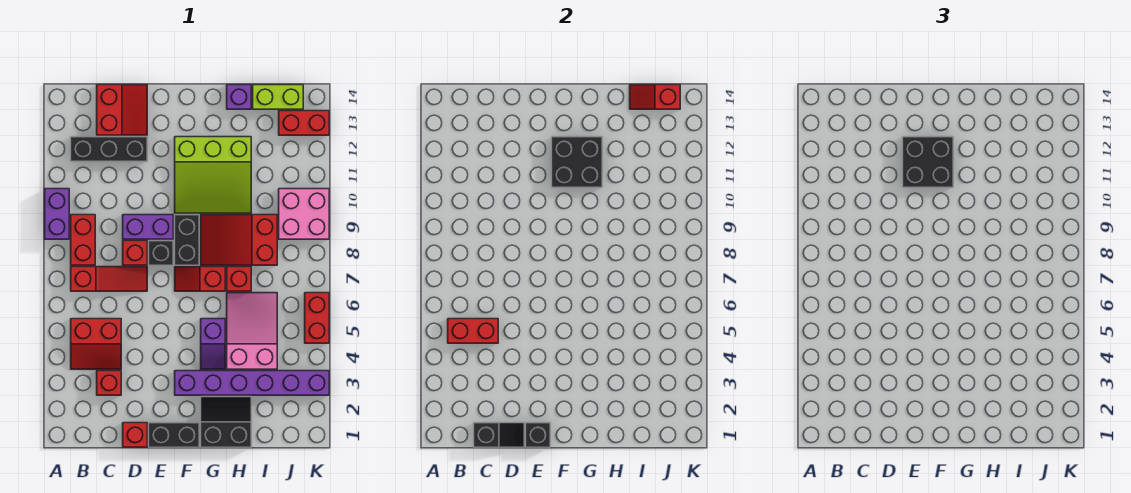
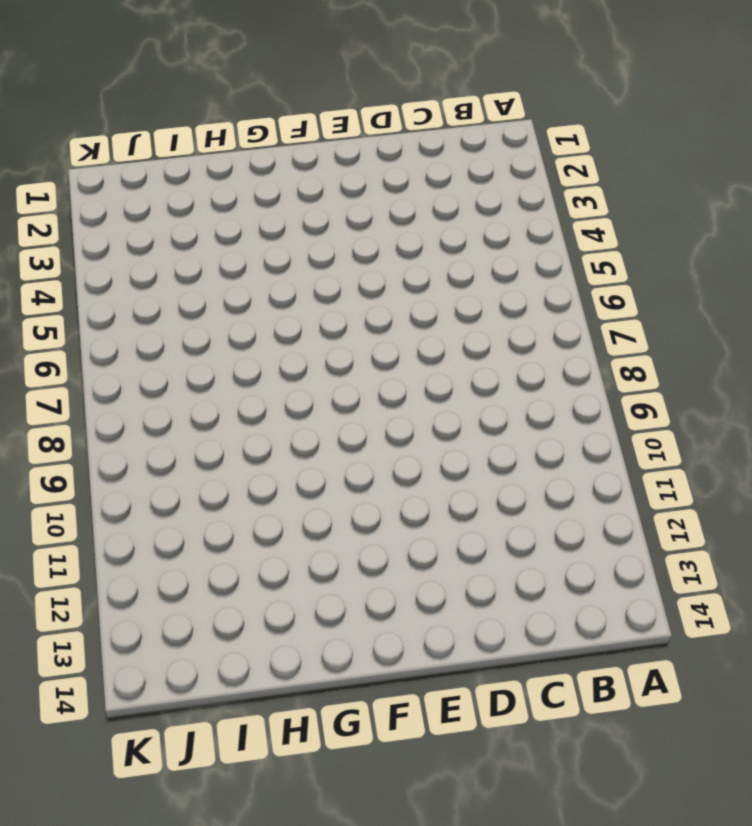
none -> purple 1x2 brick [45,189,69,239]
none -> red 2x2 slope [71,319,121,369]
none -> red 1x3 slope [71,267,147,291]
none -> red 1x2 brick [71,215,95,265]

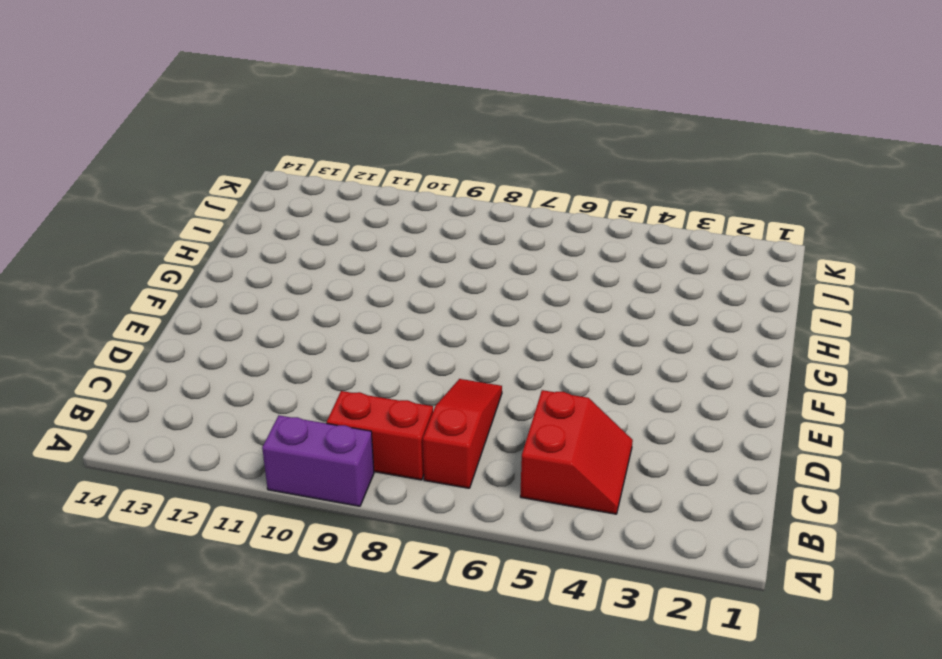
none -> black 1x3 brick [71,137,147,161]
none -> red 1x1 brick [97,371,121,395]
none -> red 2x2 slope [97,85,147,135]
none -> red 1x1 brick [123,423,147,447]

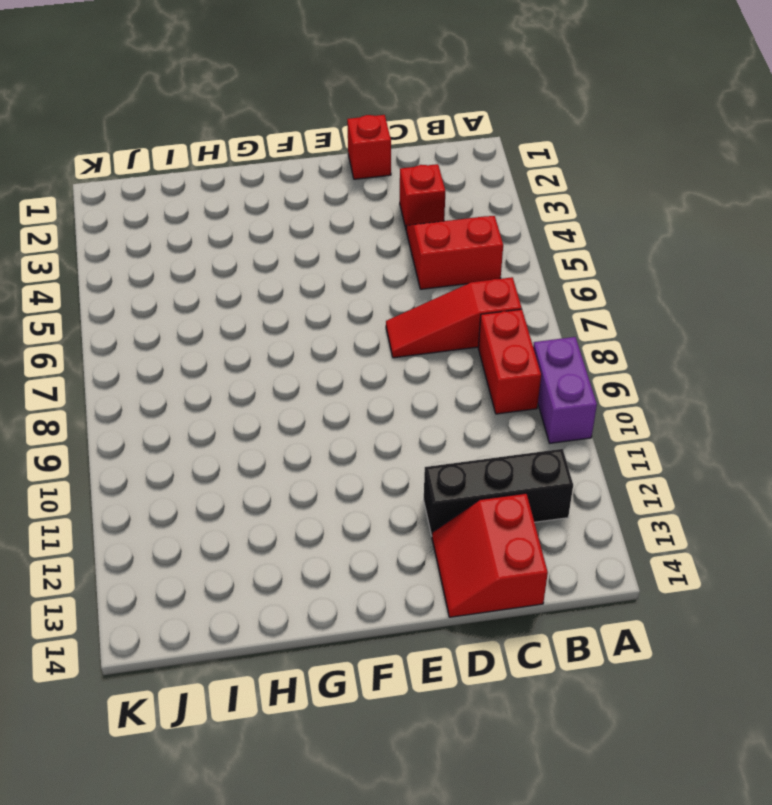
none -> red 1x1 brick [123,241,147,265]
none -> purple 1x2 brick [123,215,173,239]
none -> black 1x2 brick [149,423,199,447]
none -> black 1x1 brick [149,241,173,265]

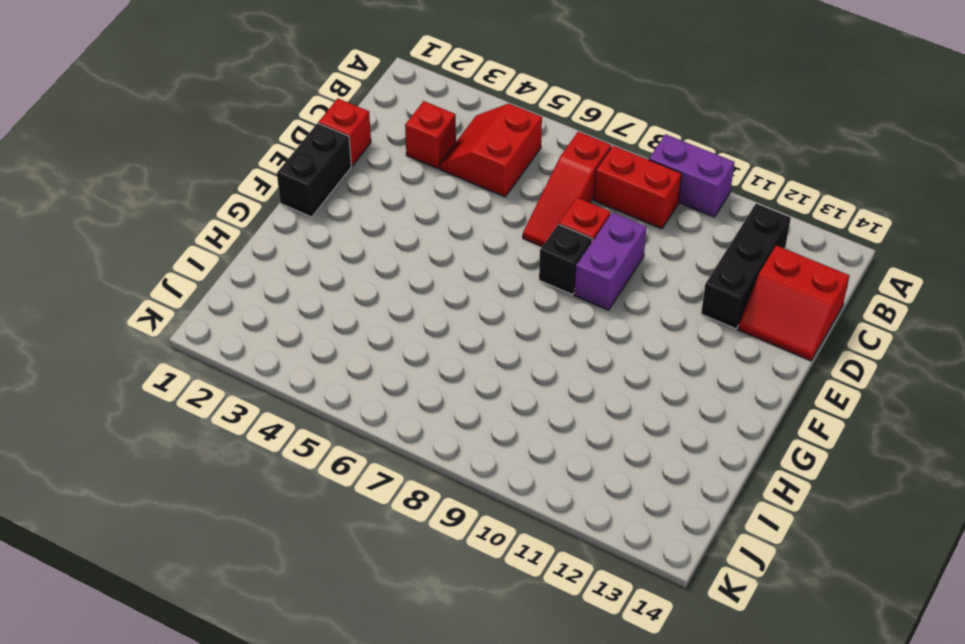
none -> purple 1x6 brick [175,371,329,395]
none -> red 1x2 slope [175,267,225,291]
none -> black 1x2 brick [175,215,199,265]
none -> lime 3x3 slope [175,137,251,213]

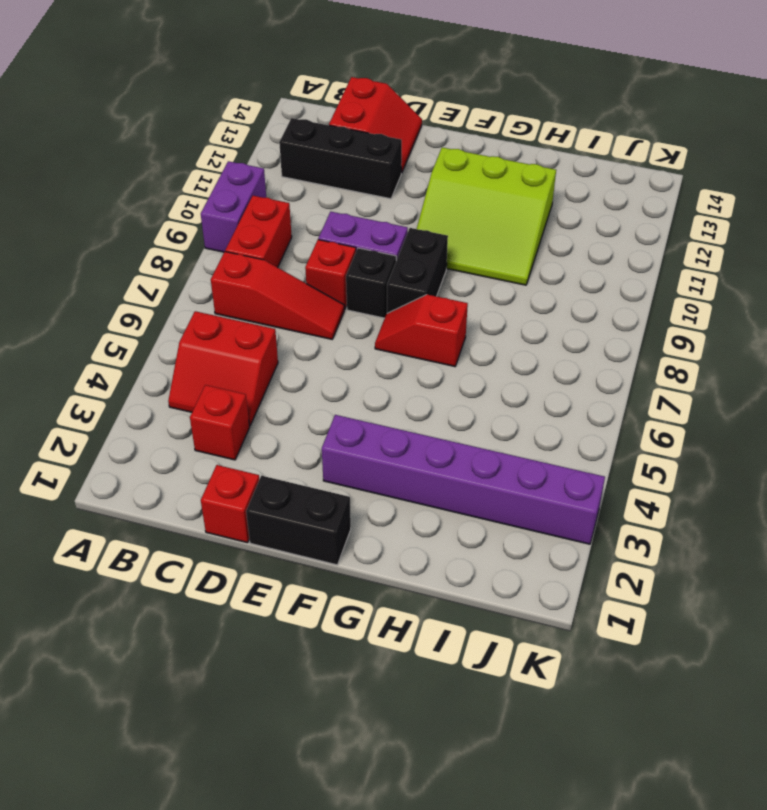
none -> black 2x2 slope [201,397,251,447]
none -> purple 1x2 slope [201,319,225,369]
none -> red 2x3 slope [201,215,277,265]
none -> pink 2x3 slope [227,293,277,369]

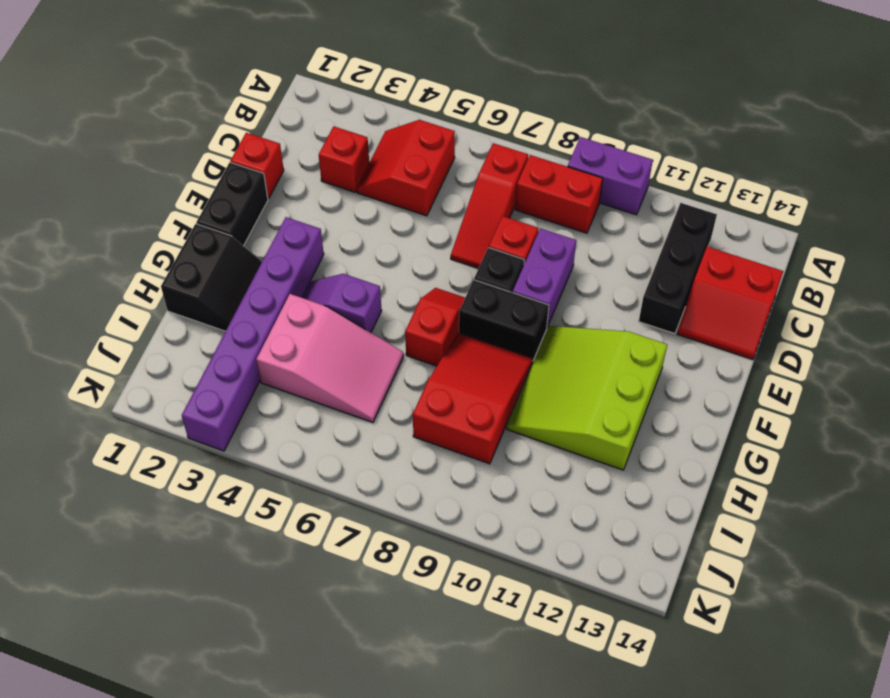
none -> red 1x1 brick [227,267,251,291]
none -> purple 1x1 brick [227,85,251,109]
none -> lime 1x2 brick [253,85,303,109]
none -> pink 2x2 brick [279,189,329,239]

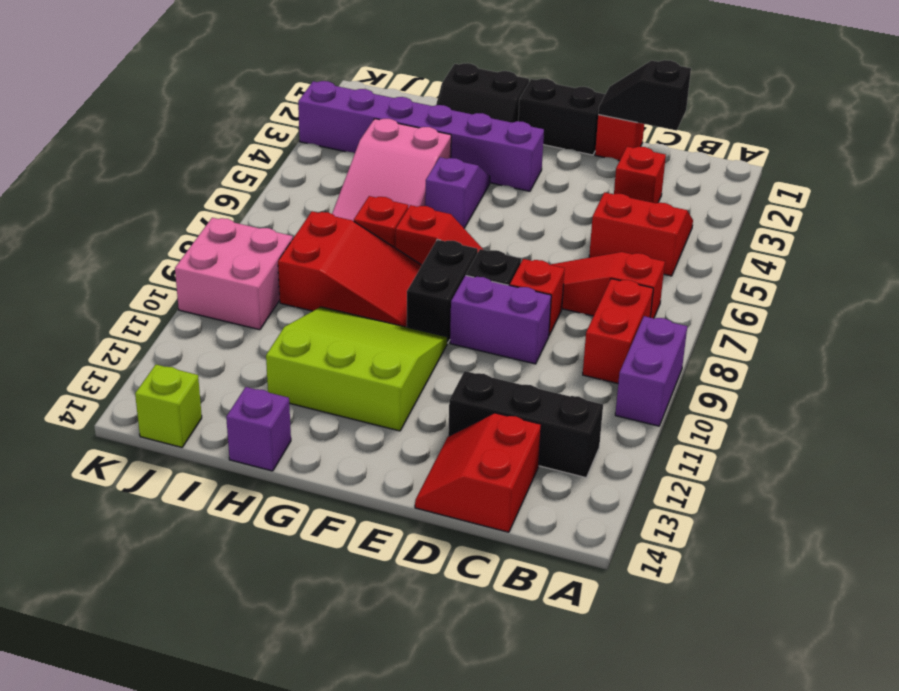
lime 1x1 brick [135,365,202,447] -> lime 1x2 brick [253,85,303,109]
none -> red 1x2 brick [279,111,329,135]
none -> red 1x2 brick [305,293,329,343]
none -> red 1x2 brick [448,319,498,343]
none -> black 1x1 brick [526,423,550,447]

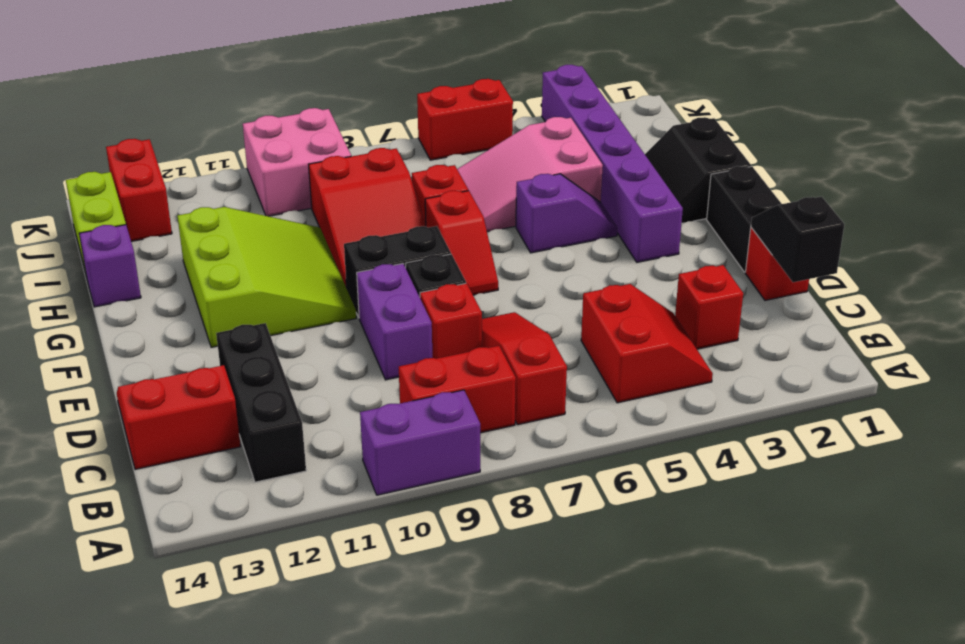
none -> red 1x2 brick [448,319,498,343]
none -> black 1x1 brick [526,423,550,447]
none -> black 2x2 brick [552,137,602,187]
none -> red 1x2 slope [630,85,680,109]

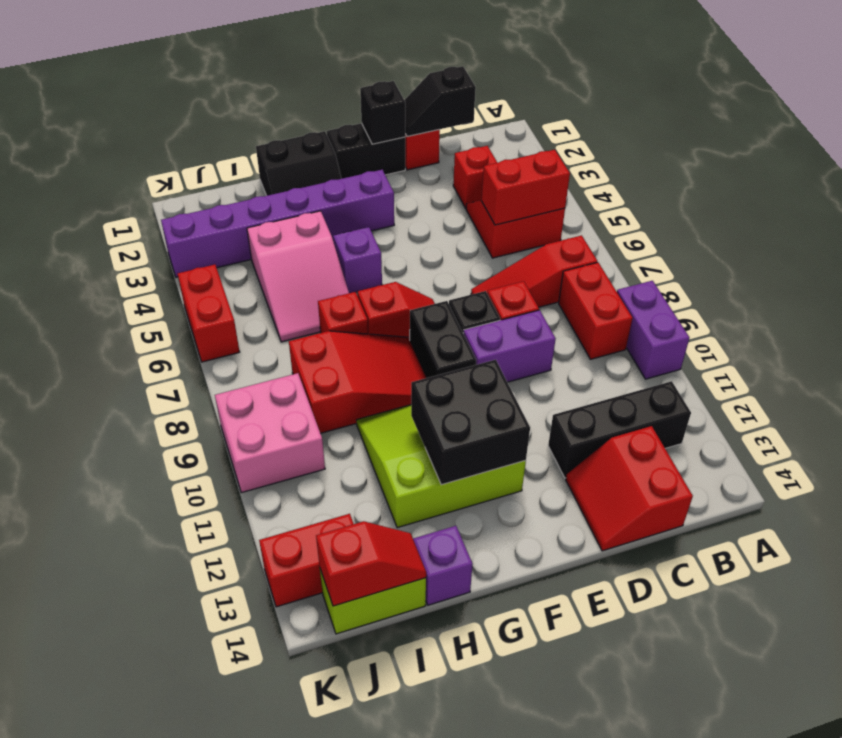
none -> black 2x2 brick [903,137,953,187]

